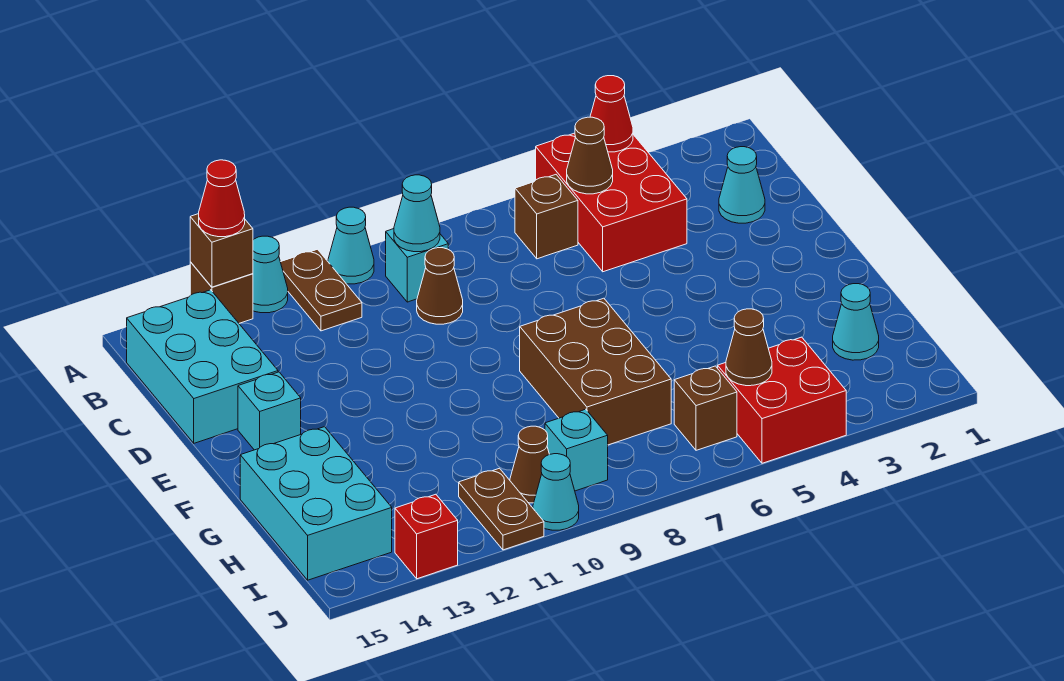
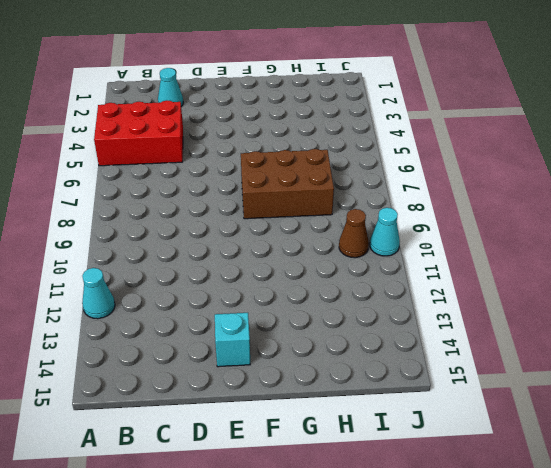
none -> cyan 1x1 cone [328,207,374,284]
none -> brown 1x2 plate [281,249,362,331]
none -> brown 1x1 brick [190,262,253,323]

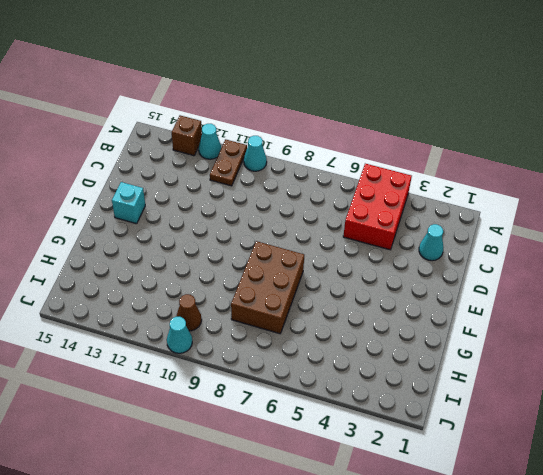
none -> brown 1x1 brick [515,175,578,259]
none -> cyan 1x1 brick [386,229,448,302]
none -> cyan 2x3 brick [127,290,278,443]

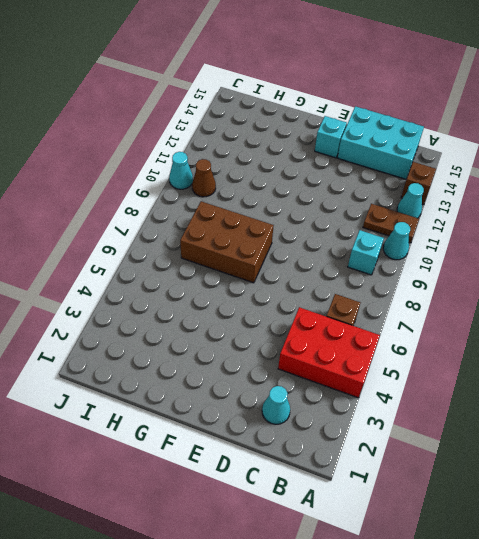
none -> brown 1x1 cone [417,248,463,324]
none -> cyan 2x3 brick [240,427,392,580]
none -> cyan 1x1 cone [833,284,879,360]

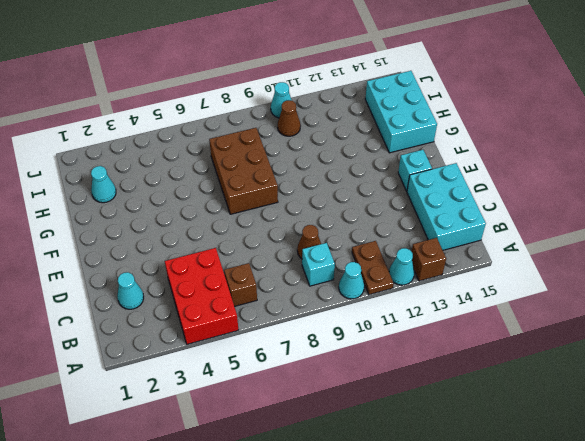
none -> red 2x2 brick [718,337,846,463]
none -> brown 1x1 brick [674,366,737,450]
none -> cyan 1x1 brick [545,409,608,491]

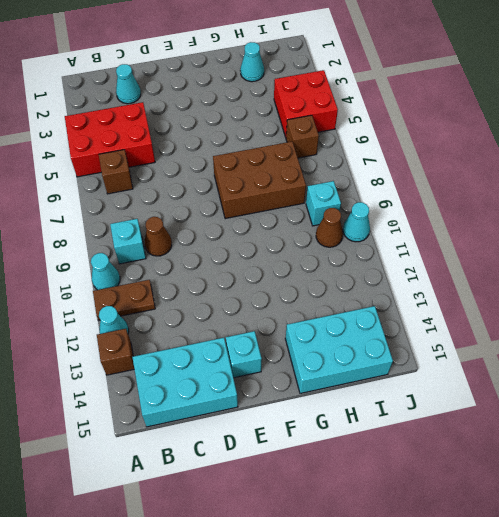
none -> brown 1x2 plate [459,468,544,550]
none -> red 1x1 brick [395,494,458,579]
none -> red 1x1 cone [590,76,633,152]

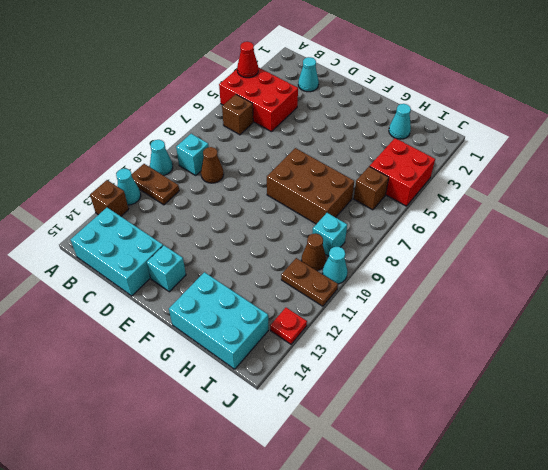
red 1x1 plate [270,308,307,344] -> red 1x1 brick [395,494,458,579]
none -> brown 1x1 brick [190,214,253,287]
none -> brown 1x1 cone [567,117,613,194]
none -> cyan 1x1 cone [394,175,440,252]

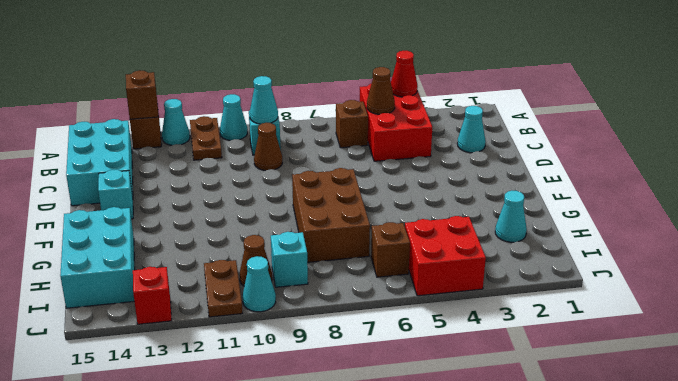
none -> brown 1x1 cone [726,309,772,386]
none -> red 1x1 cone [199,160,245,237]

